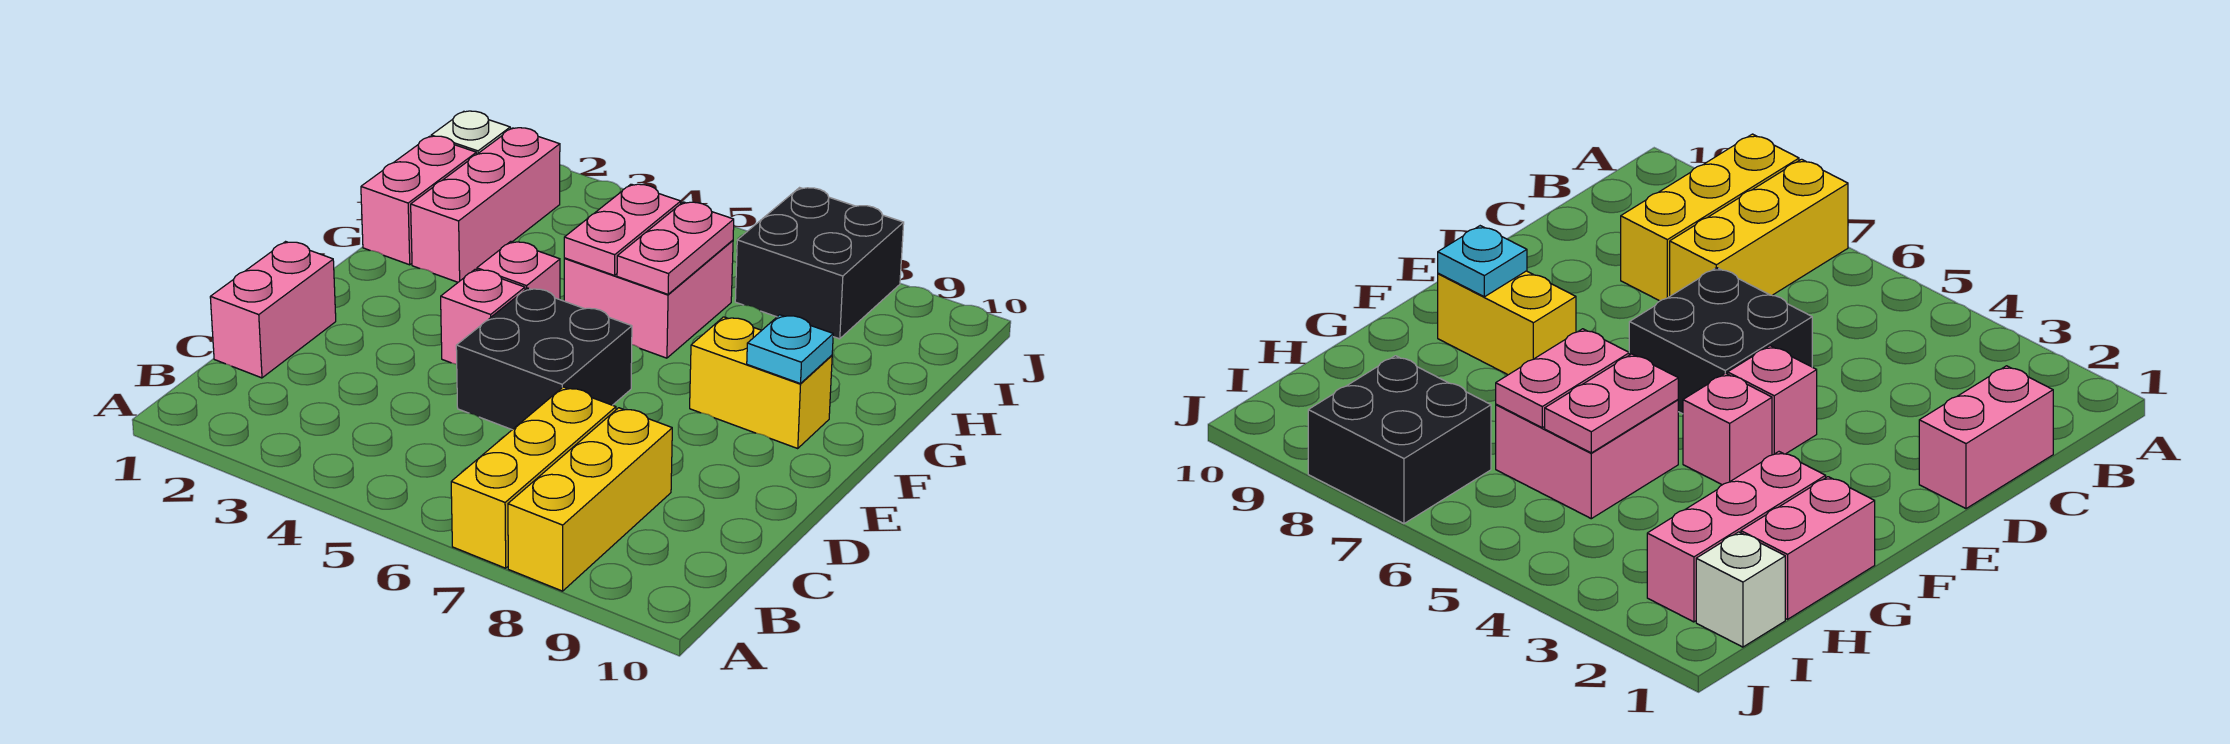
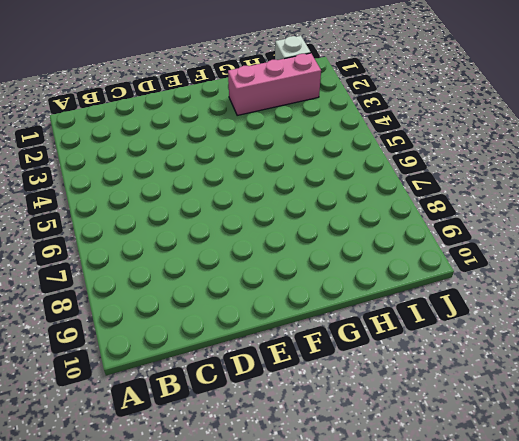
none -> yellow 1x3 brick [451,387,616,568]
none -> yellow 1x3 brick [508,408,672,591]
none -> pink 1x2 brick [210,242,336,378]

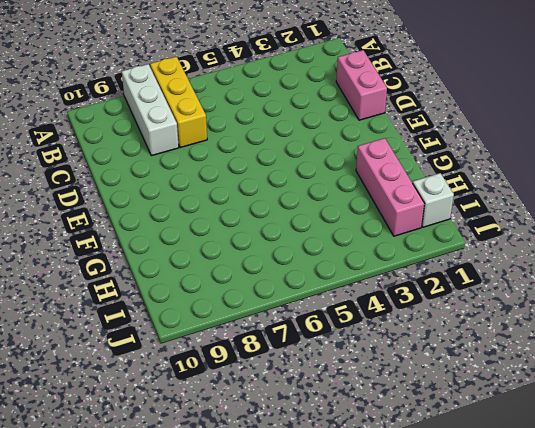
white 1x3 brick [122,64,179,156] -> yellow 1x3 brick [508,408,672,591]
none -> black 2x2 brick [456,288,632,430]
none -> pink 1x1 brick [441,269,525,364]
none -> pink 1x1 brick [477,241,560,300]

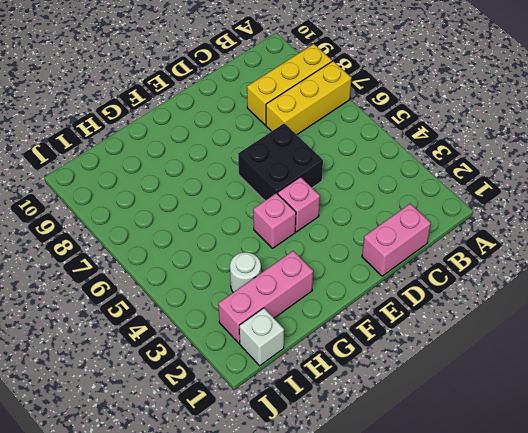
white 1x1 round brick [230,252,261,292] -> none
none -> yellow 1x2 brick [690,317,832,448]
none -> pink 1x2 brick [361,136,476,265]
none -> pink 2x2 brick [564,240,733,358]

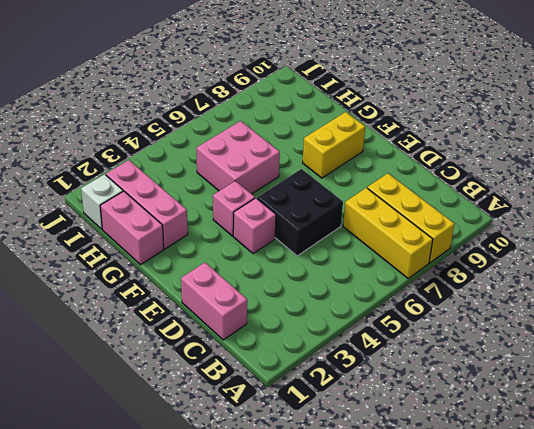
none -> black 2x2 brick [735,188,904,339]
none -> cyan 1x1 plate [747,315,833,384]
none -> pink 1x2 plate [564,184,681,275]

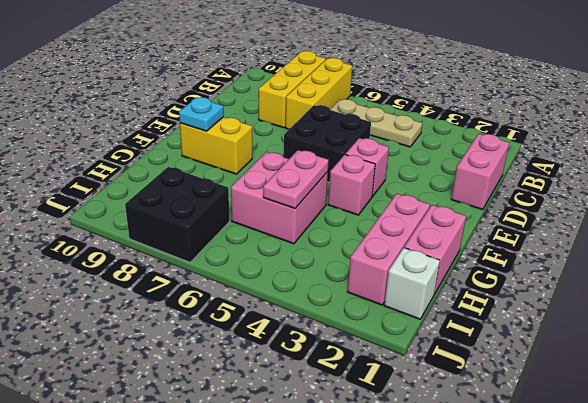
tan 1x3 plate [330,99,422,147] -> none
none -> pink 1x2 plate [617,202,734,294]

